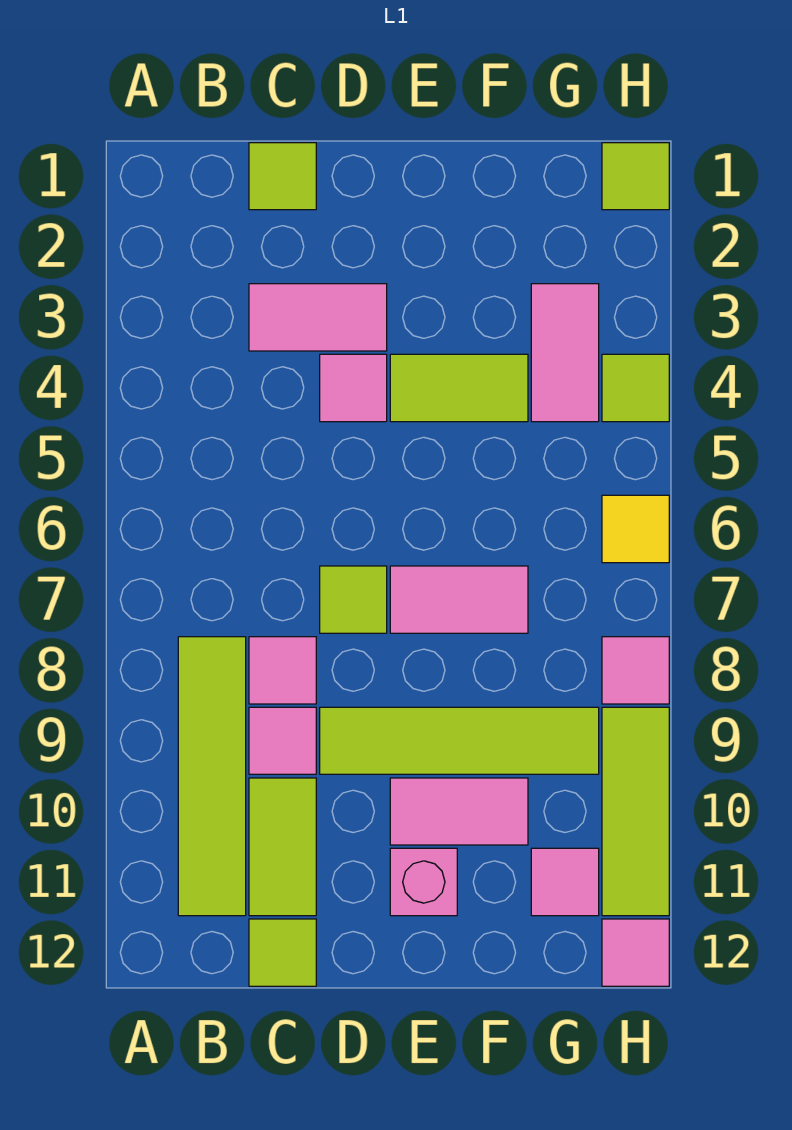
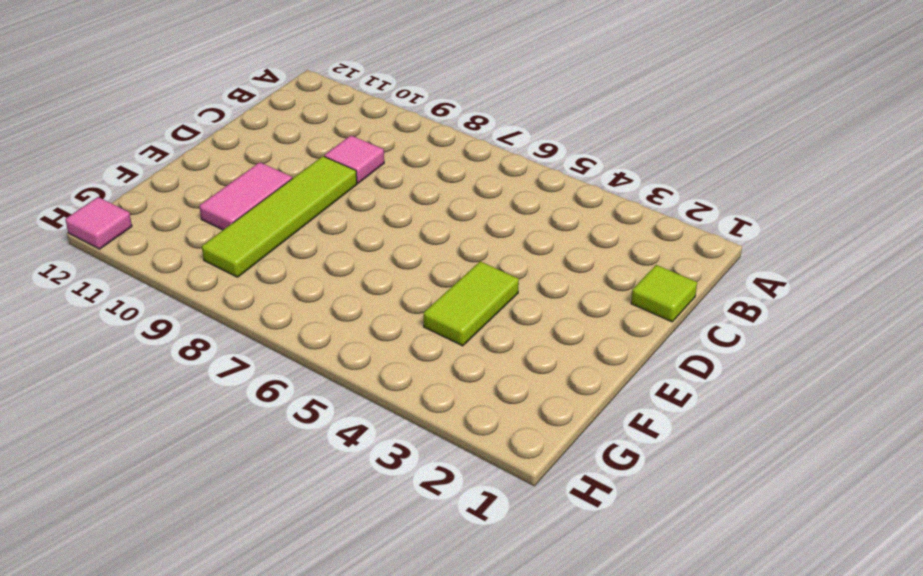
none -> lime 1x4 tile [178,637,246,916]
none -> pink 1x2 tile [249,284,387,351]
none -> pink 1x1 tile [249,637,316,704]

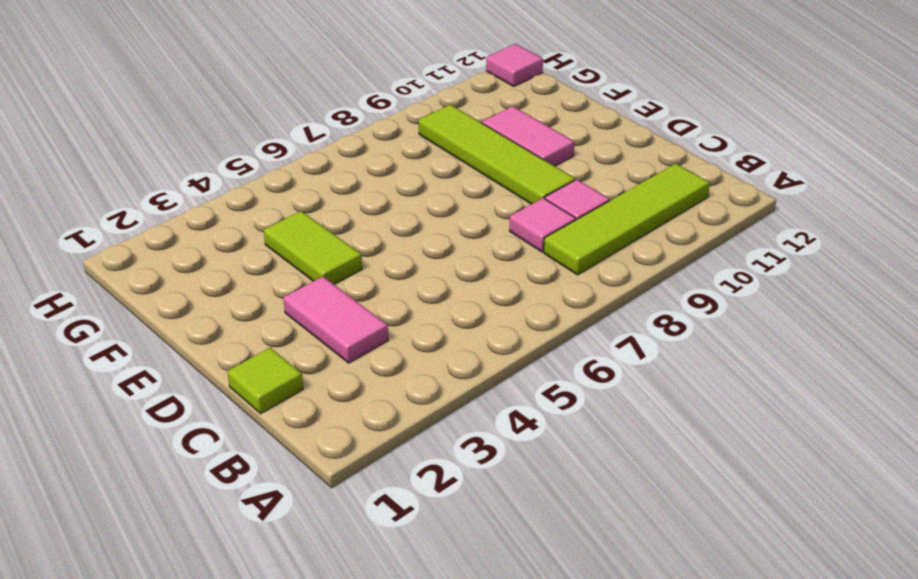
none -> lime 1x2 tile [249,778,316,916]
none -> lime 1x1 tile [249,919,316,986]
none -> pink 1x1 tile [320,354,387,422]

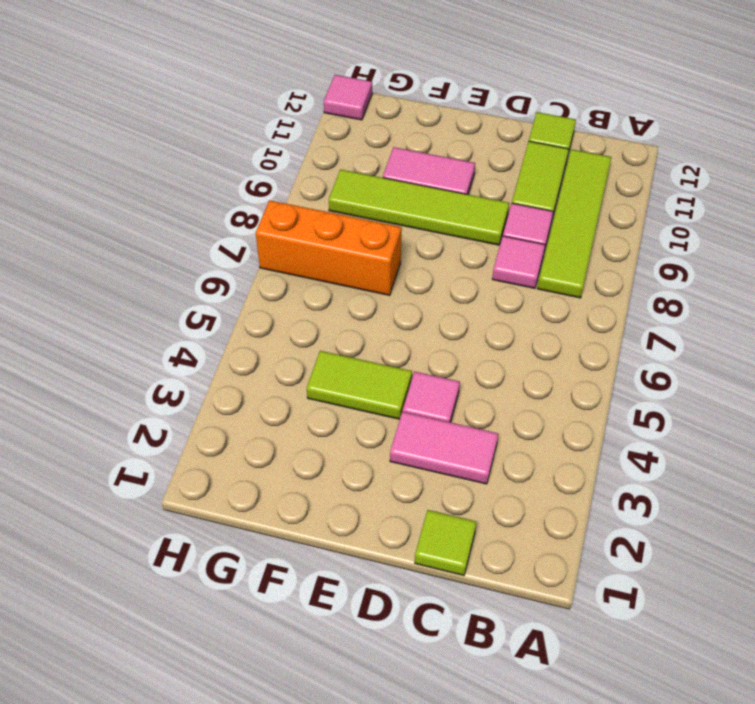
orange 1x3 brick [256,200,402,295] -> pink 1x2 tile [390,566,528,633]
none -> lime 1x1 tile [320,566,387,633]
none -> pink 1x1 brick [390,848,457,916]
none -> pink 1x2 tile [531,284,599,422]

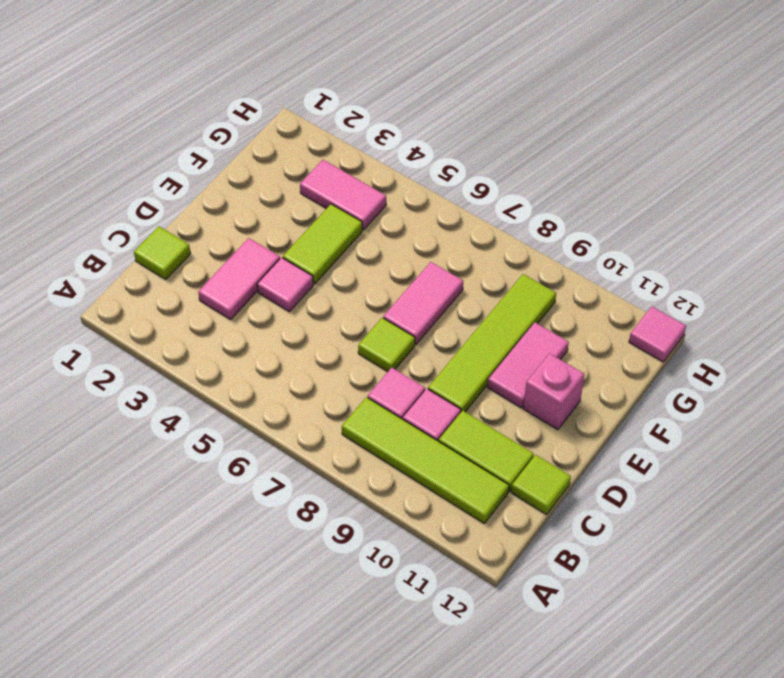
none -> pink 1x1 tile [531,848,599,916]
none -> lime 1x1 tile [602,143,669,210]
none -> lime 1x1 tile [602,354,669,422]

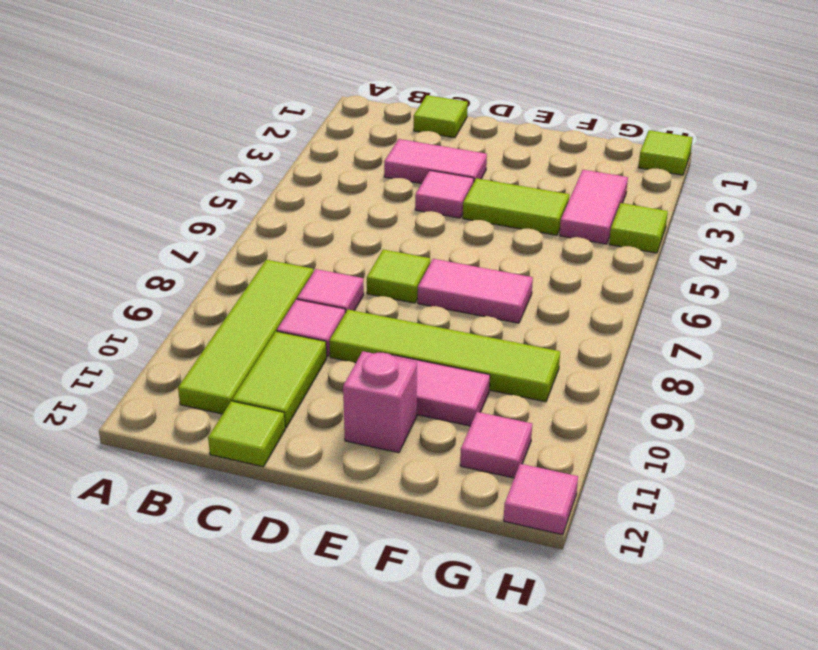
none -> yellow 1x1 tile [602,495,669,563]
none -> pink 1x1 tile [602,637,669,704]
none -> lime 1x3 tile [602,707,669,916]

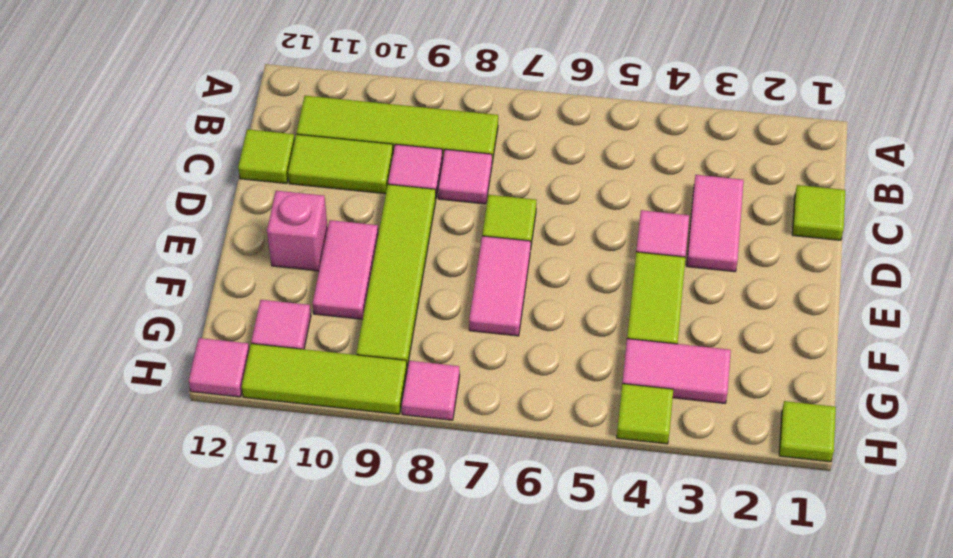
none -> yellow 1x1 tile [602,495,669,563]

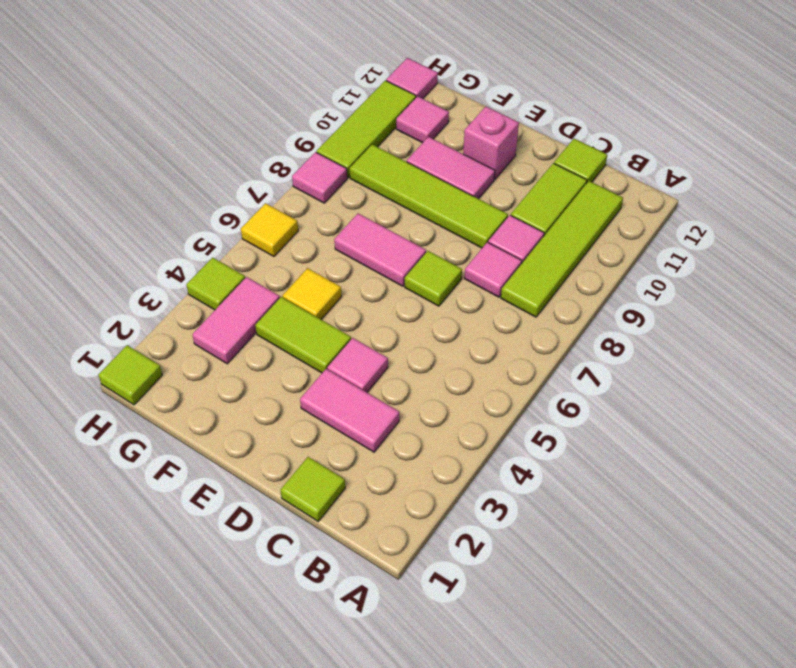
yellow 1x1 tile [283,268,342,319] -> none

